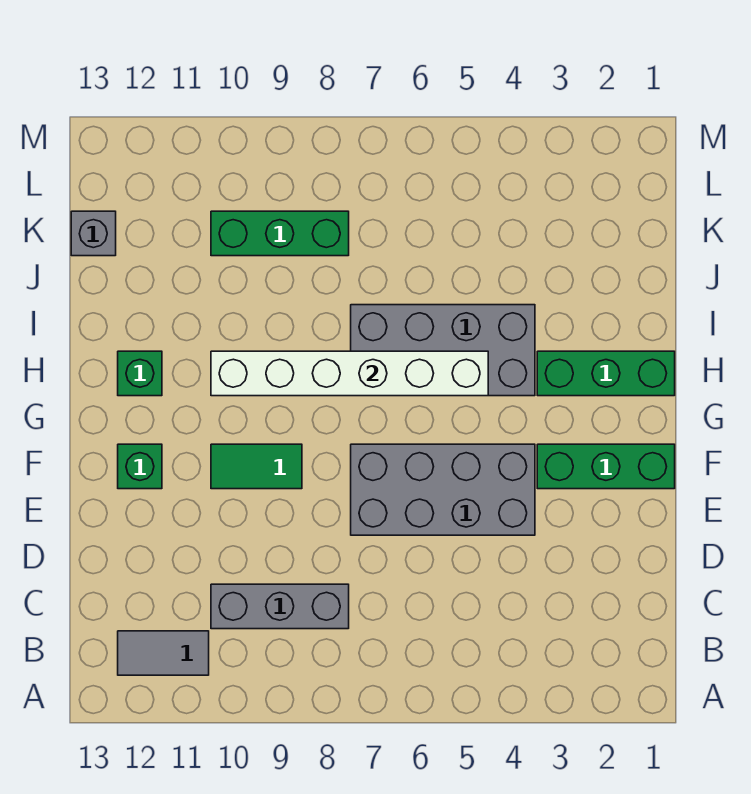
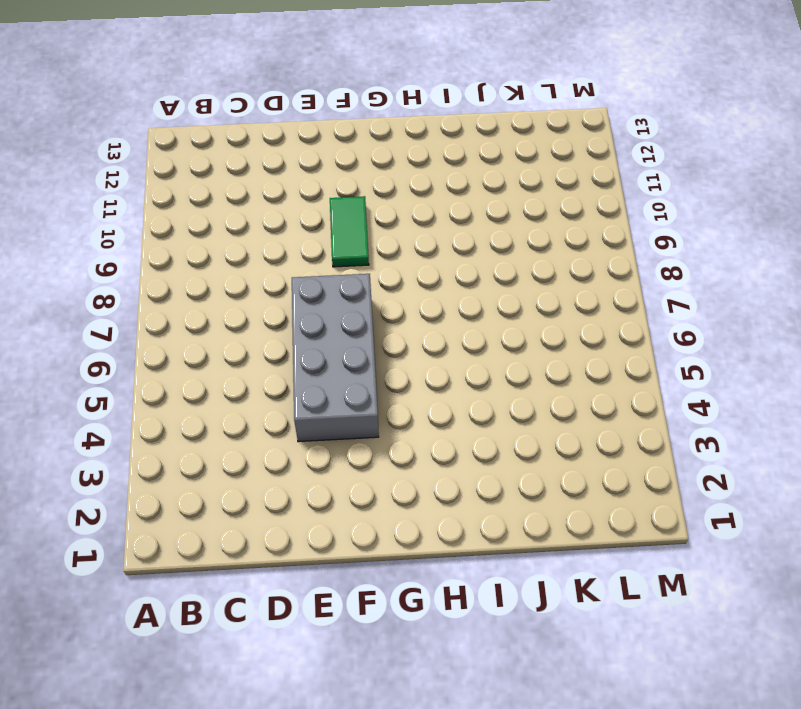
none -> grey 1x2 tile [118,631,209,675]
none -> grey 1x3 brick [211,584,349,629]
none -> green 1x3 brick [537,444,675,489]

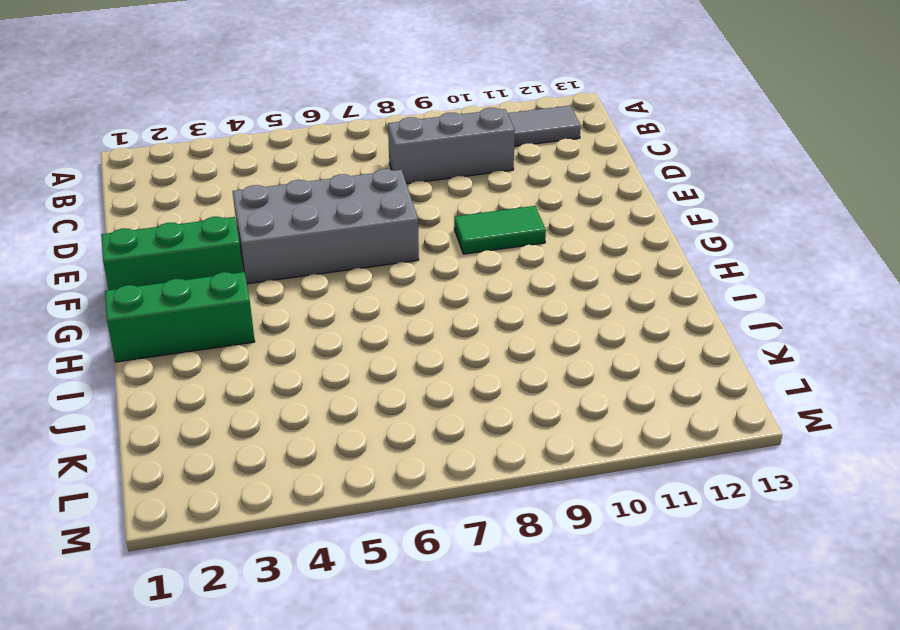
none -> green 1x1 brick [118,444,162,489]
none -> grey 2x4 brick [351,305,535,396]
none -> green 1x1 brick [118,351,162,396]

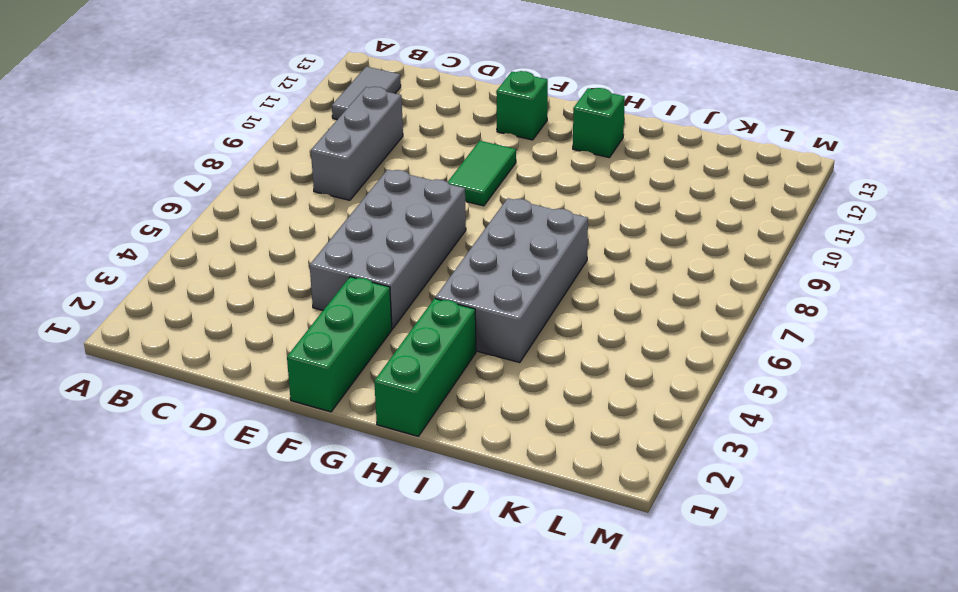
none -> green 1x3 brick [211,211,349,256]
none -> grey 1x1 brick [71,211,116,256]
none -> white 1x6 brick [211,351,488,396]

